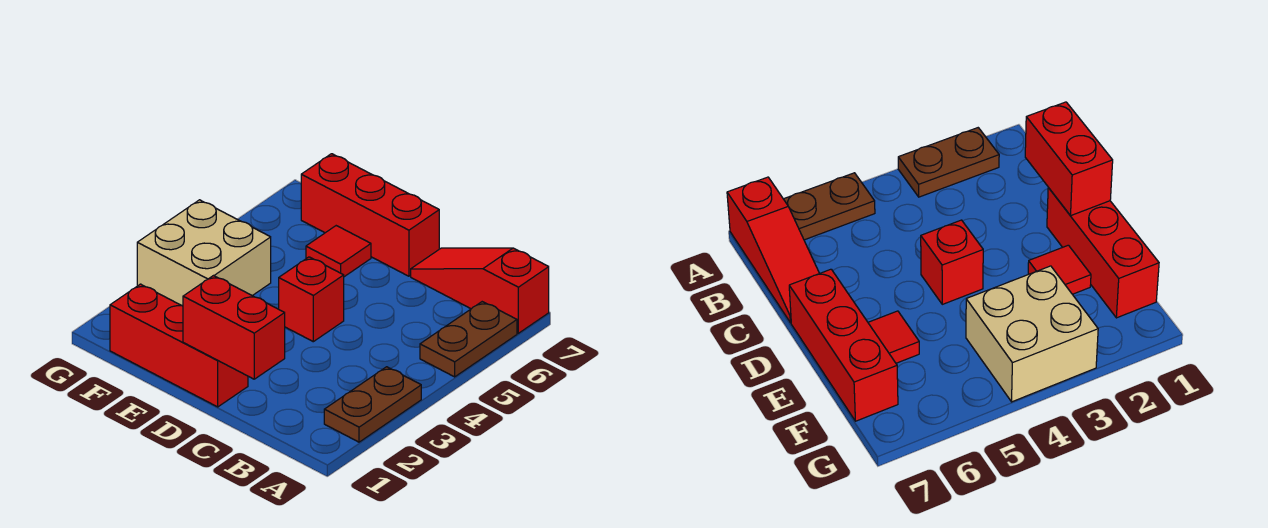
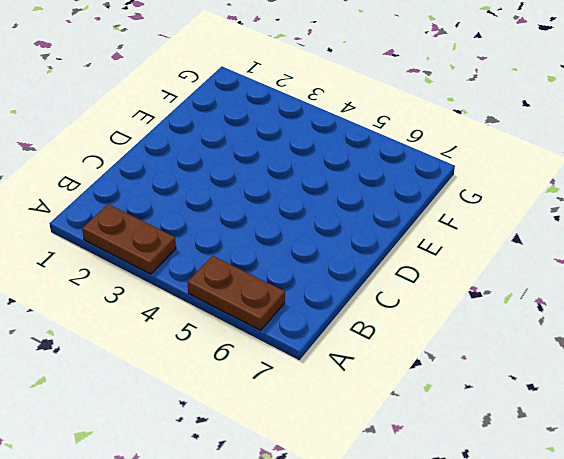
none -> red 1x3 slope [411,248,549,333]
none -> red 1x3 brick [110,284,248,407]

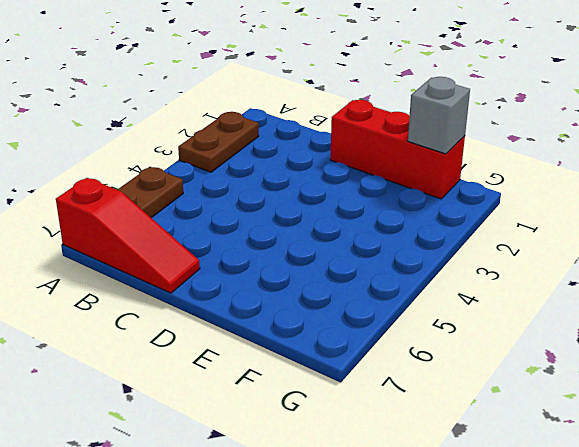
grey 1x1 brick [408,77,470,154] -> none
none -> red 1x1 brick [279,257,344,342]
none -> red 1x3 brick [301,154,439,276]

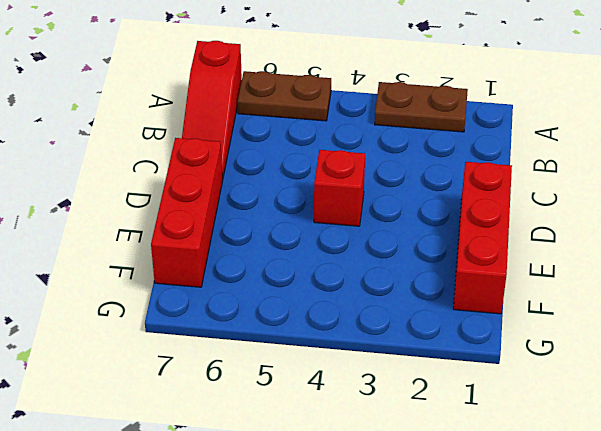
none -> red 1x1 tile [1028,245,1091,294]
none -> red 1x1 tile [306,226,371,277]

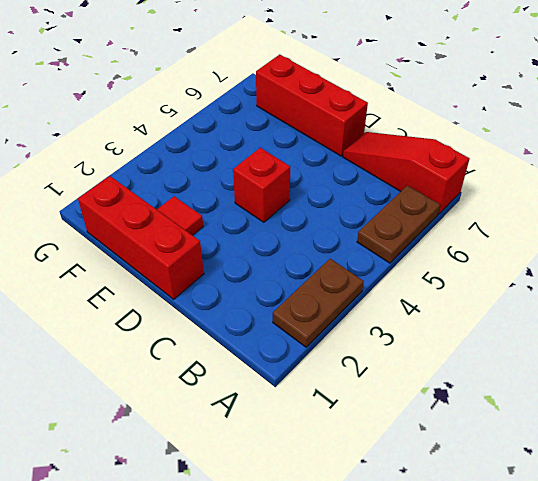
none -> red 1x1 tile [306,226,371,277]
none -> tan 2x2 brick [137,200,271,306]

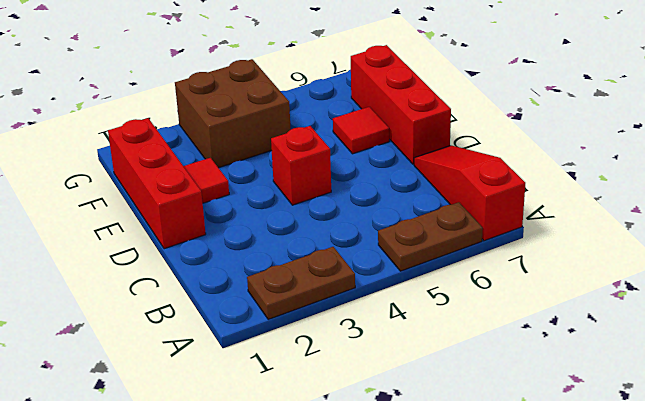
brown 2x2 brick [175,59,291,168] -> tan 2x2 brick [137,200,271,306]
none -> red 1x2 brick [183,276,285,379]

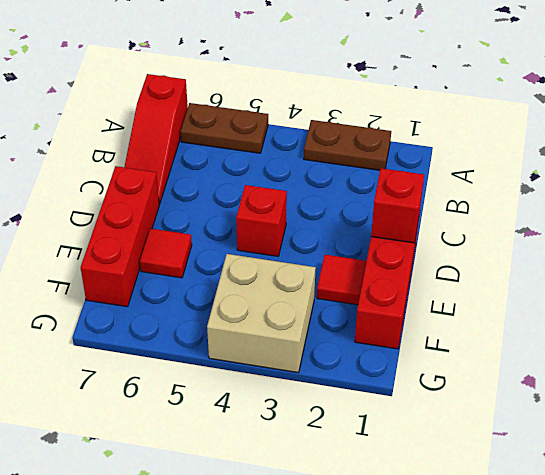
red 1x1 brick [371,168,424,243] -> red 1x2 brick [183,276,285,379]

